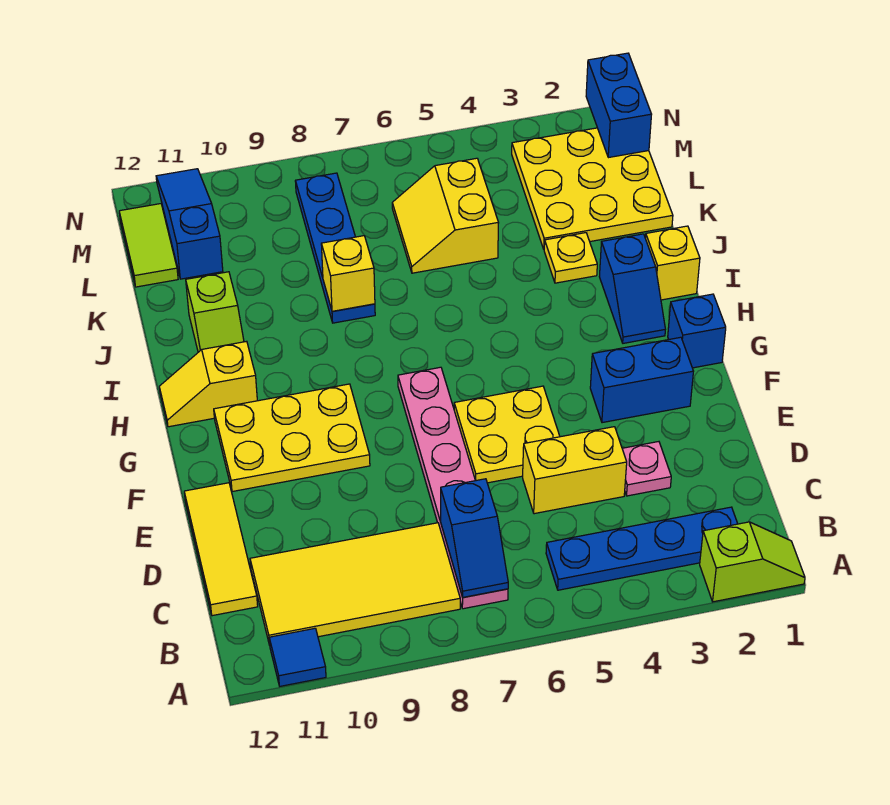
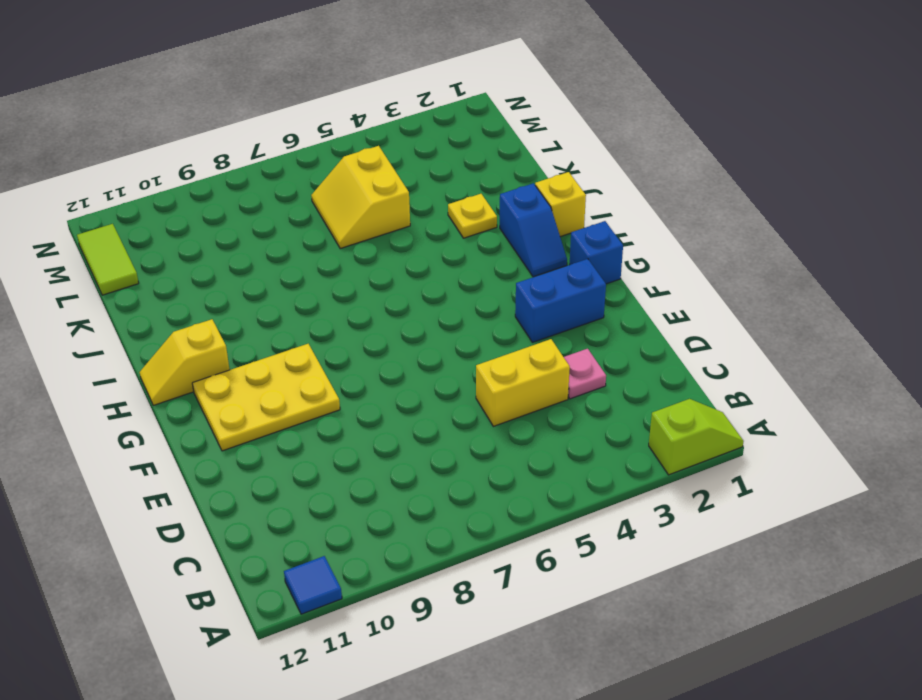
none -> blue 1x4 plate [546,507,738,590]
none -> pink 1x6 plate [398,367,508,609]
none -> yellow 2x4 tile [250,523,460,645]

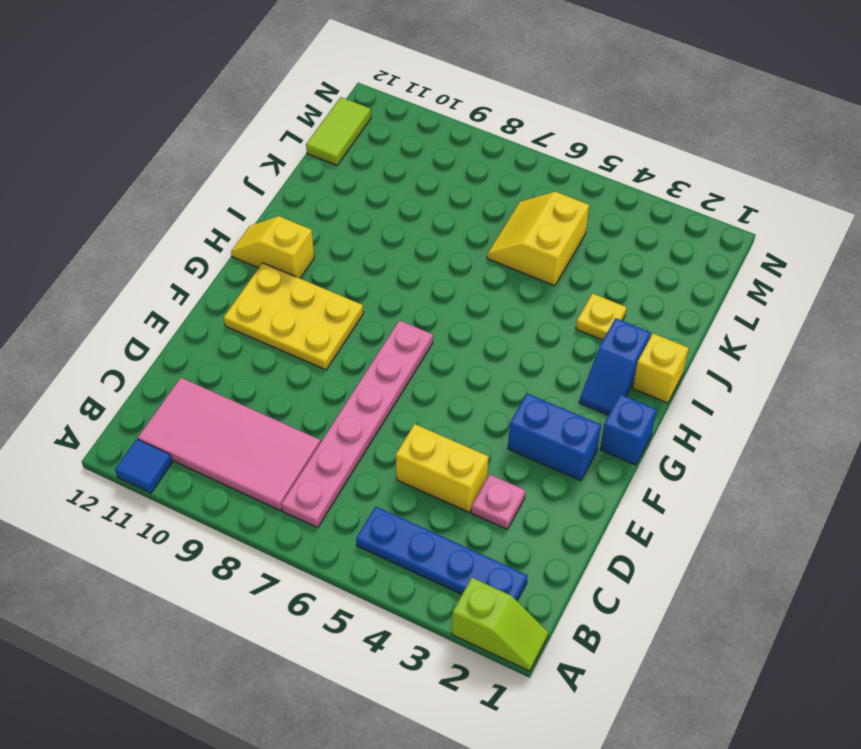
pink 2x4 tile [138,378,321,511] -> yellow 2x4 tile [250,523,460,645]
none -> yellow 1x3 tile [184,483,258,616]
none -> yellow 2x2 plate [454,386,560,483]
none -> lime 1x2 slope [186,272,244,352]

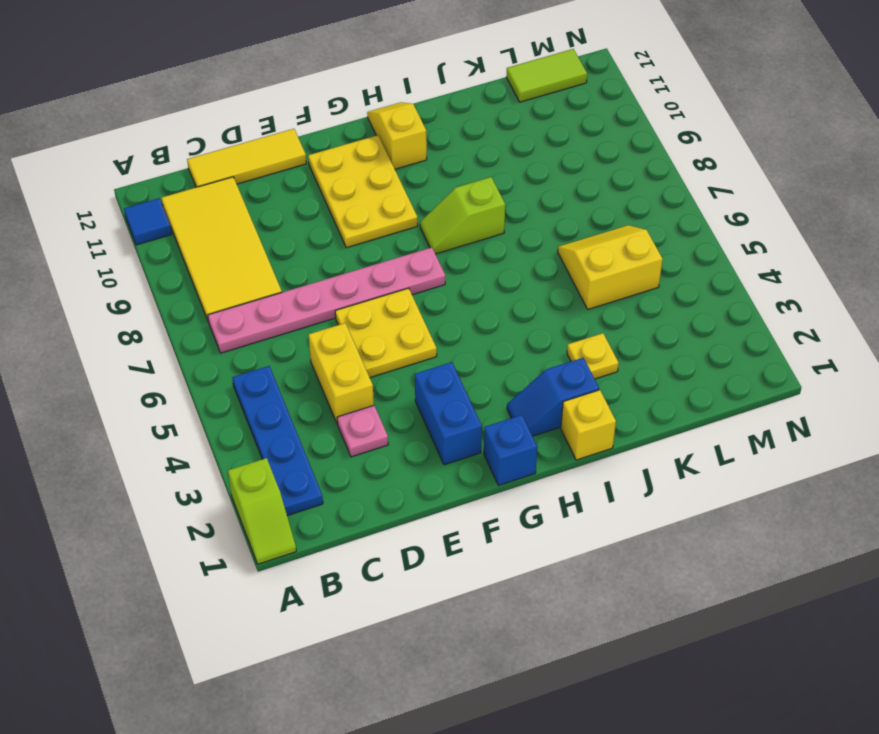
lime 1x2 slope [420,177,505,254] -> lime 1x2 slope moved to [186,272,244,352]
none -> blue 1x4 plate [295,173,375,323]
none -> yellow 3x3 plate [512,128,673,249]
none -> blue 1x3 slope [156,169,223,279]

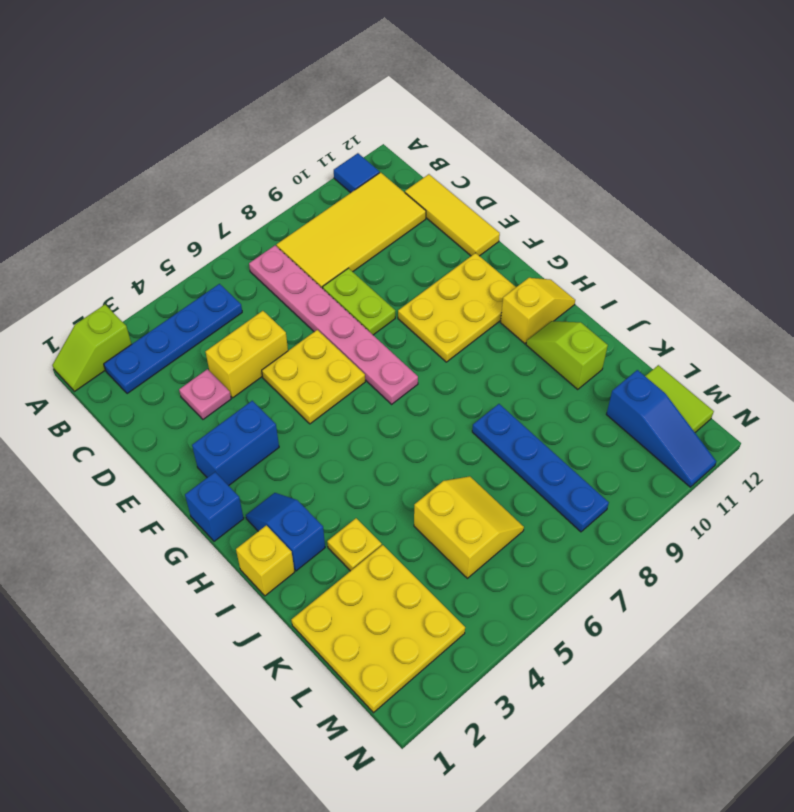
lime 1x2 plate [323,268,395,335] -> none
none -> blue 1x2 slope [441,479,508,597]
none -> yellow 1x1 brick [321,236,375,311]
none -> blue 1x2 brick [586,53,652,158]

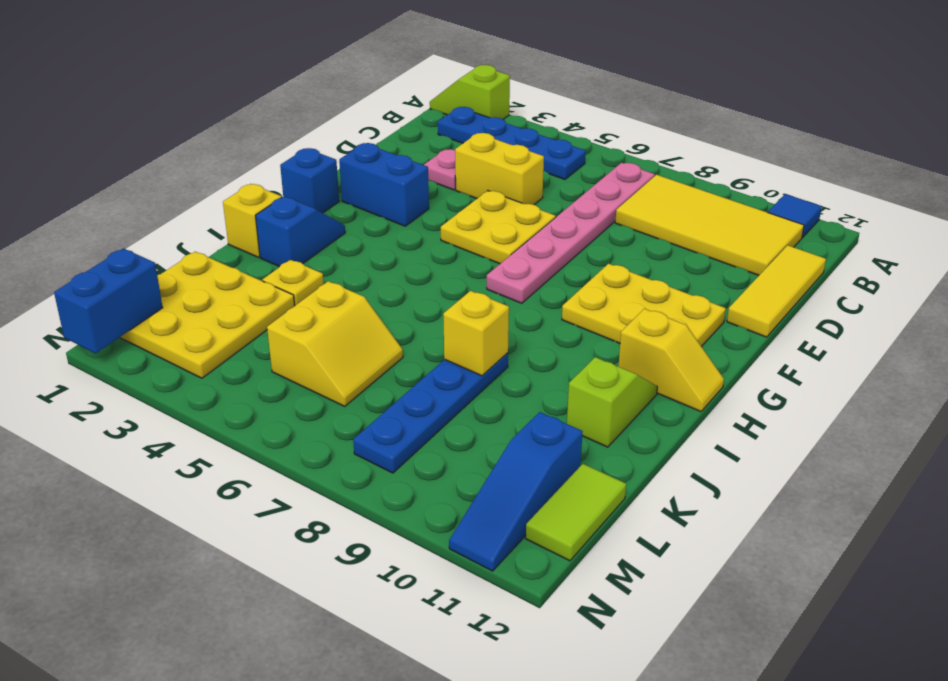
none -> blue 1x2 slope [441,479,508,597]

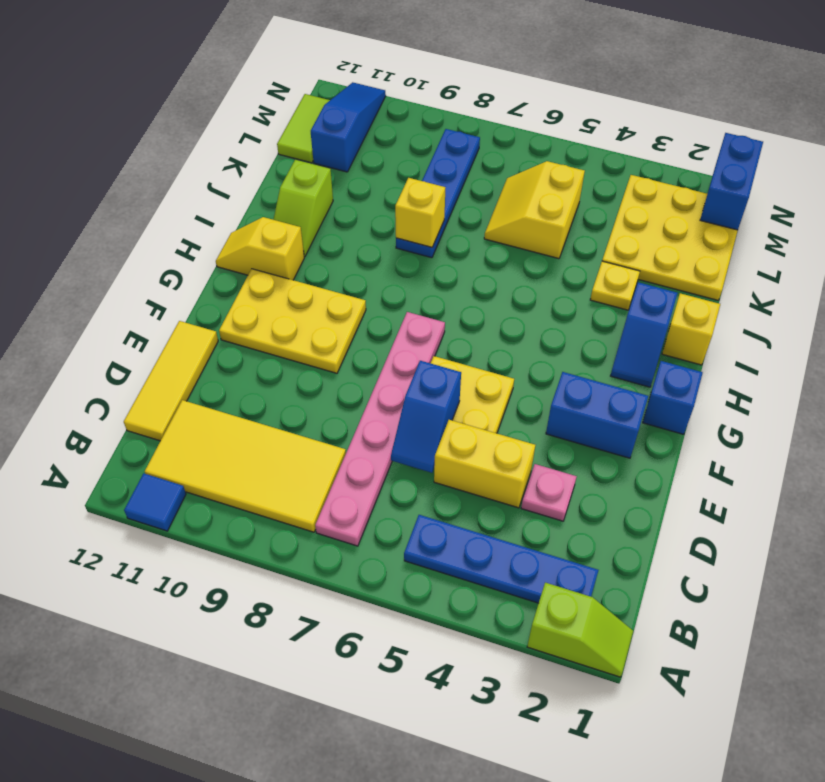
blue 1x2 slope [391,361,461,473] -> blue 1x2 slope moved to [441,479,508,597]

